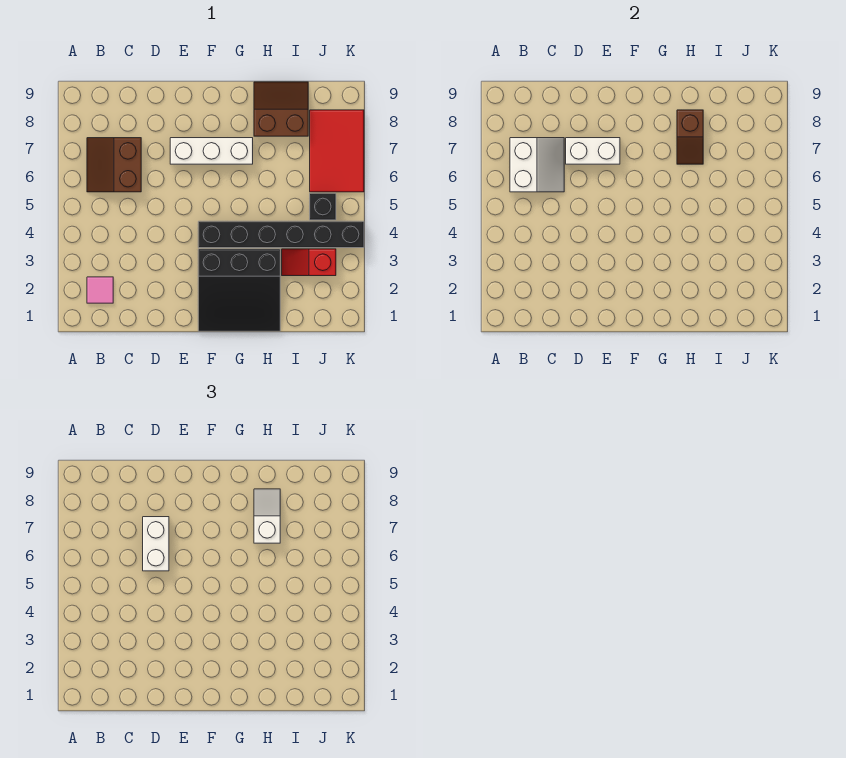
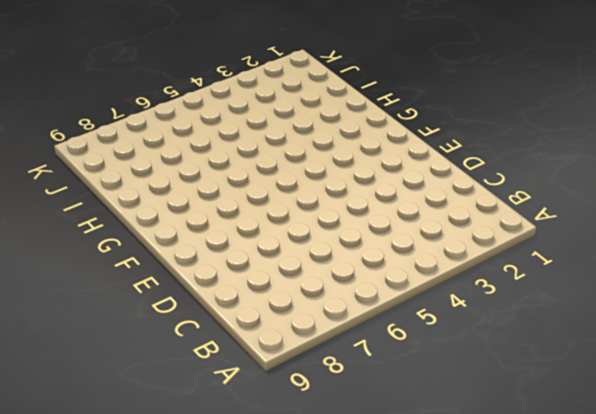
none -> pink 1x1 tile [87,277,113,303]
none -> brown 2x2 slope [87,138,141,192]
none -> white 1x3 brick [170,138,253,164]

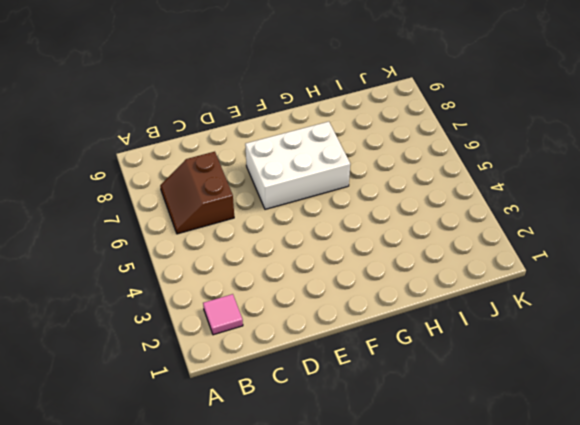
white 2x3 brick [245,122,350,209] -> white 1x3 brick [170,138,253,164]
none -> black 3x3 slope [198,249,280,331]
none -> black 1x6 brick [198,221,364,248]
none -> brown 2x2 slope [254,82,308,136]

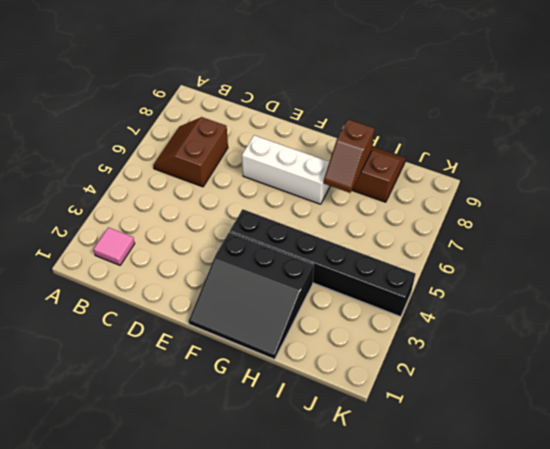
none -> red 1x2 slope [282,249,336,276]
none -> black 1x1 brick [310,193,336,220]
none -> red 2x3 tile [310,110,364,192]

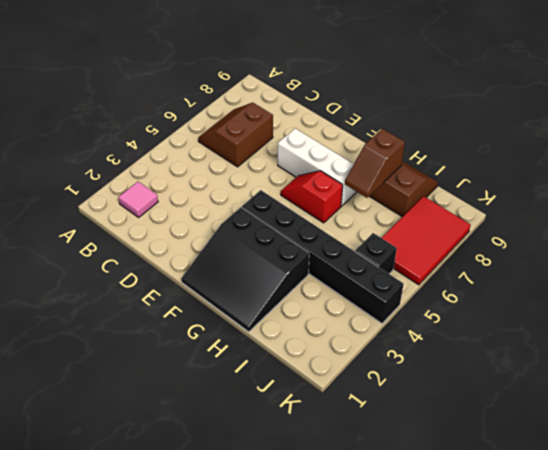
red 1x2 slope [281,171,343,223] -> red 1x2 slope moved to [282,249,336,276]
none -> white 2x2 slope [510,138,564,192]
none -> white 1x2 brick [566,138,620,164]
none -> white 1x2 brick [143,517,169,571]

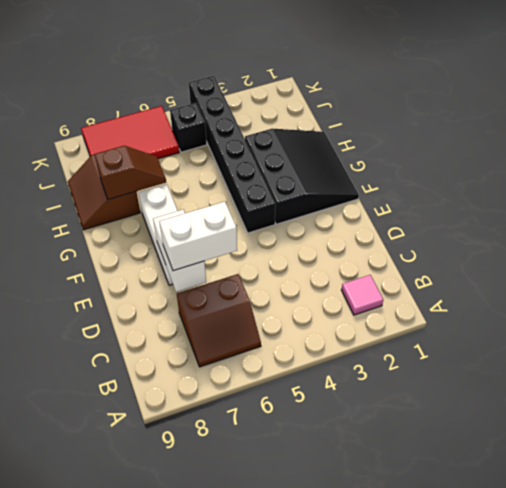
none -> red 1x2 slope [282,249,336,276]
none -> white 2x2 slope [510,138,564,192]
none -> white 1x2 slope [254,489,280,543]

